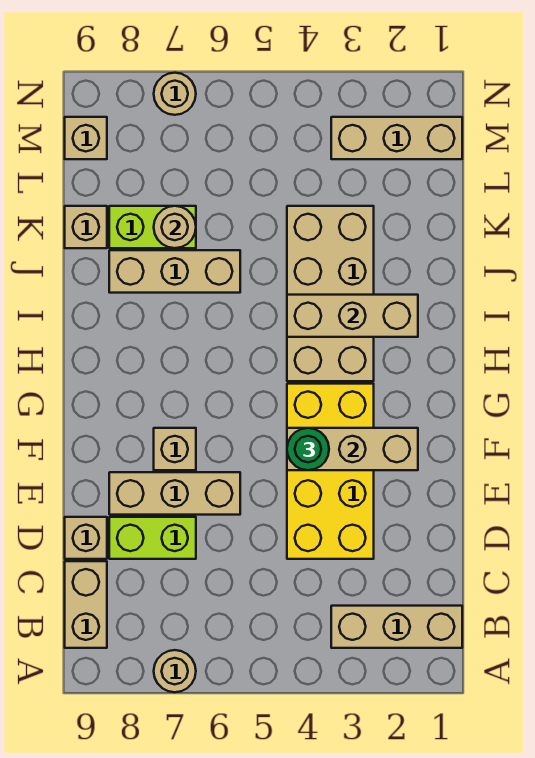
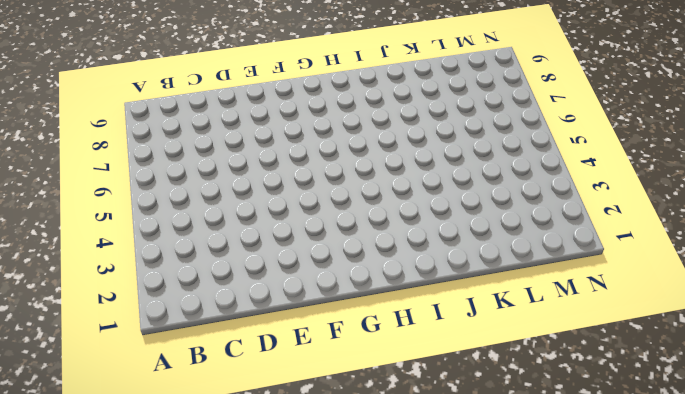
none -> tan 1x1 round brick [154,650,196,692]
none -> tan 1x3 brick [331,606,462,648]
none -> tan 1x2 brick [65,561,107,648]

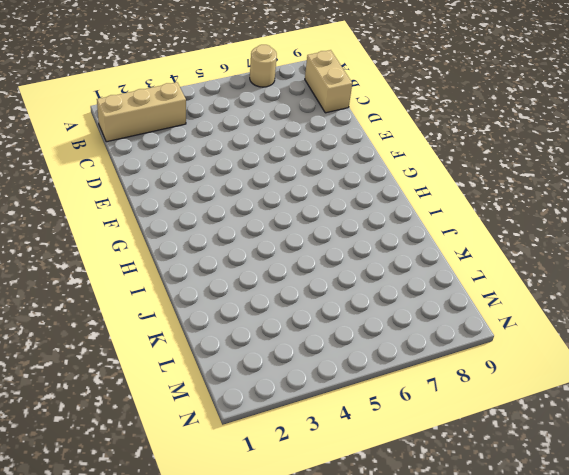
none -> yellow 2x4 brick [287,384,374,559]
none -> lime 1x2 brick [109,517,196,559]
none -> tan 1x1 brick [65,517,107,559]

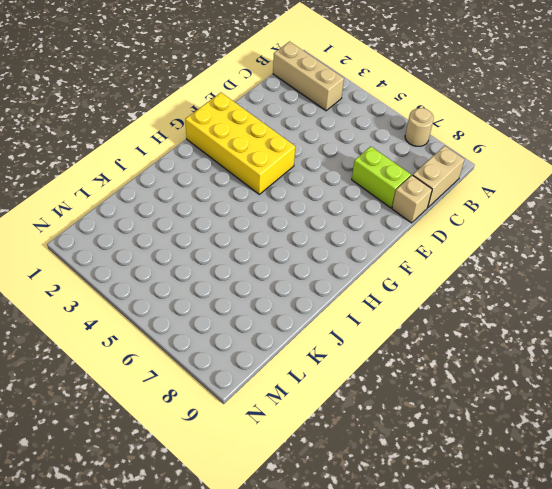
yellow 2x4 brick [185,93,295,194] -> yellow 2x4 brick turned to [287,384,374,559]
none -> tan 1x3 brick [109,472,240,515]
none -> tan 1x1 brick [154,428,196,470]
none -> tan 2x4 brick [287,206,374,381]

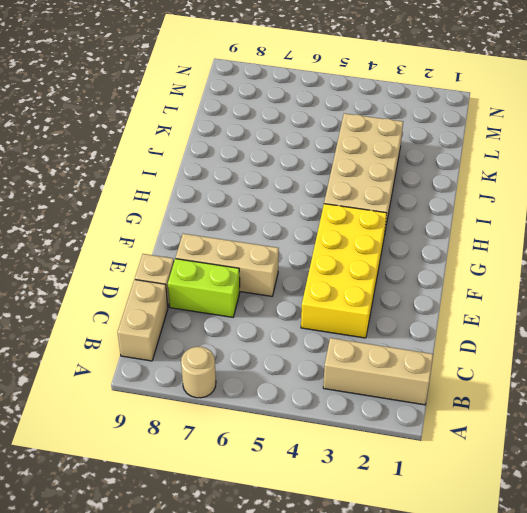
none -> tan 1x1 brick [154,428,196,470]
none -> tan 1x3 brick [109,250,240,293]
none -> lime 1x2 brick [109,206,196,248]

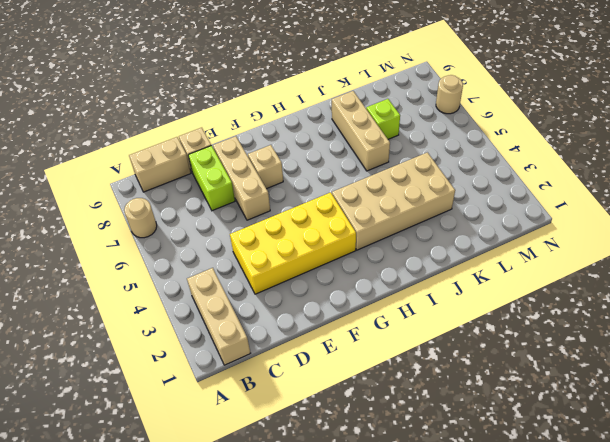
lime 1x1 brick [366,99,400,139] -> lime 1x2 brick [109,206,196,248]
none -> tan 1x1 brick [65,206,107,248]
none -> tan 1x3 brick [331,117,462,159]
none -> tan 1x1 brick [65,117,107,159]

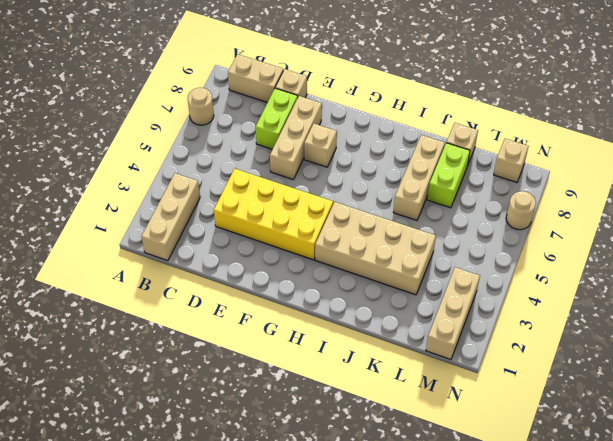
none -> tan 1x3 brick [287,428,418,470]
none -> tan 1x3 brick [287,295,418,337]
none -> tan 1x1 round brick [154,206,196,248]

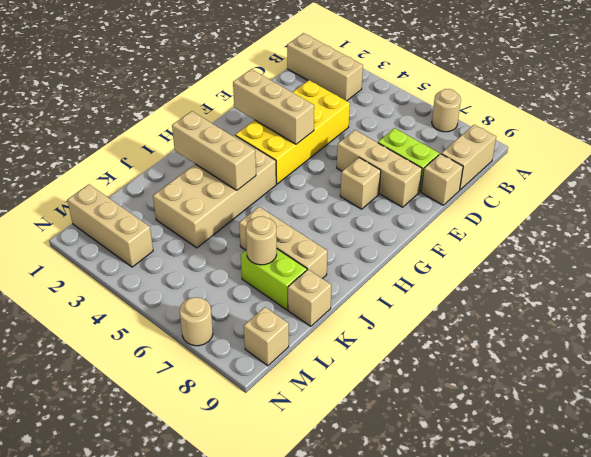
none -> green 1x1 round brick [287,428,329,470]

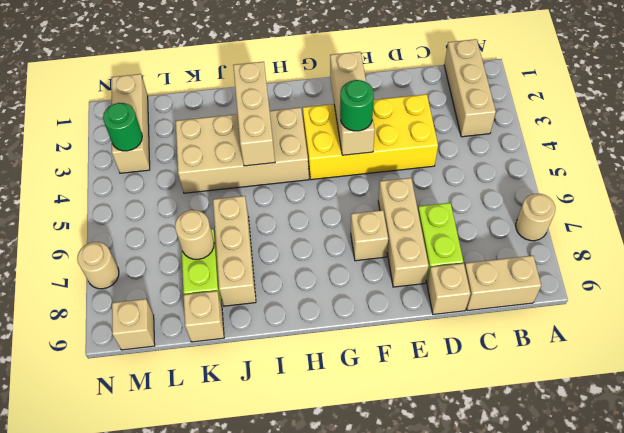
green 1x1 round brick [103,103,142,151] -> none

